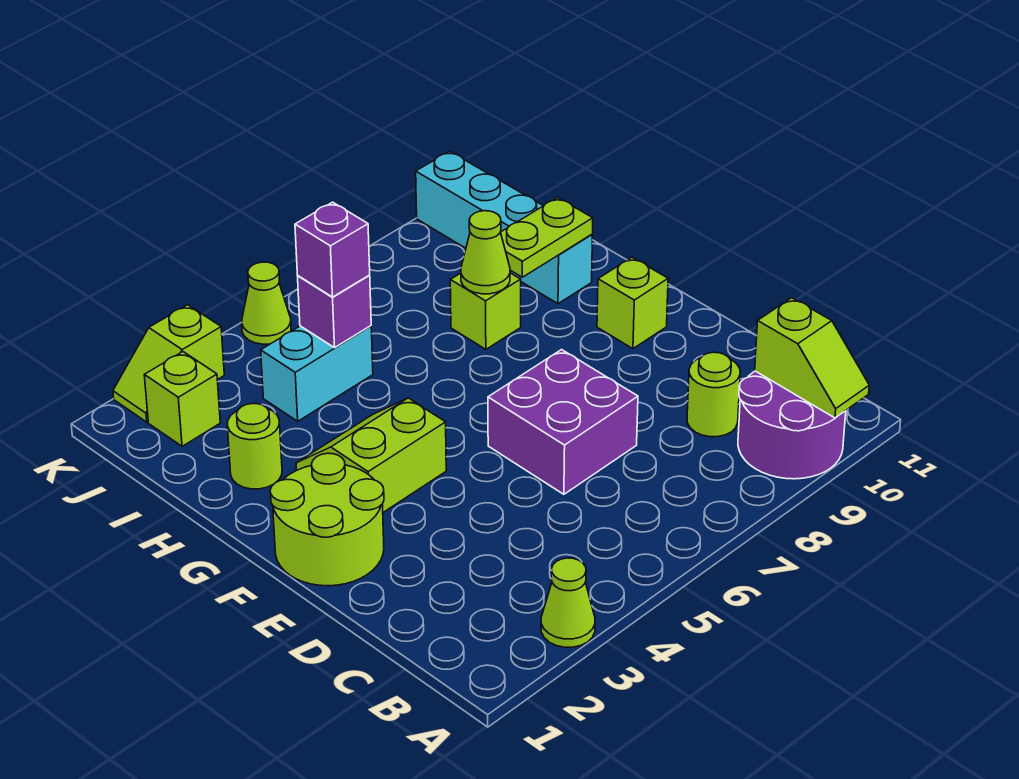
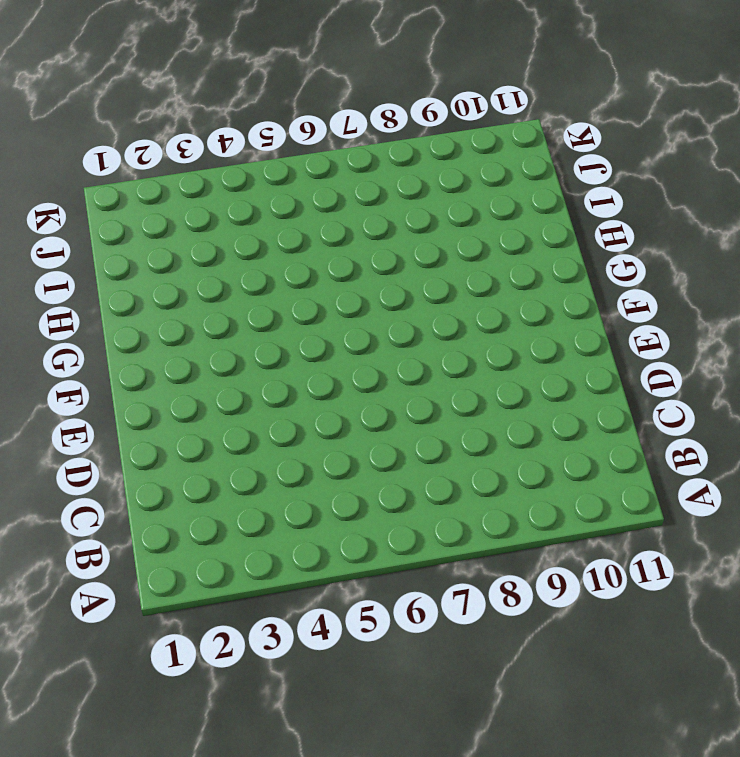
none -> lime 1x1 cone [541,558,595,647]
none -> purple 2x2 round brick [738,371,846,479]
none -> lime 1x1 round brick [687,352,740,437]

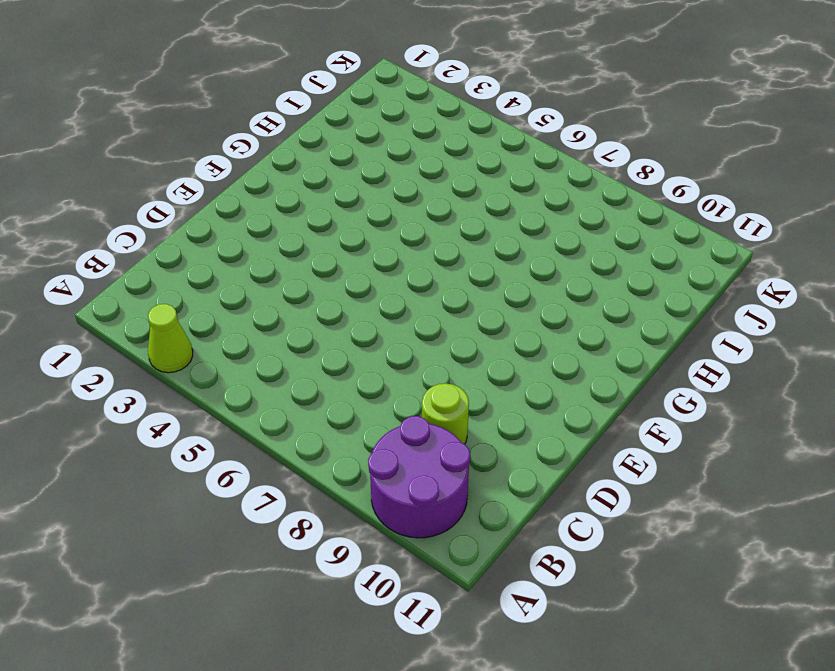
none -> purple 2x2 brick [488,350,638,494]
none -> lime 2x2 round brick [270,453,384,586]
none -> lime 2x2 slope [296,398,446,512]

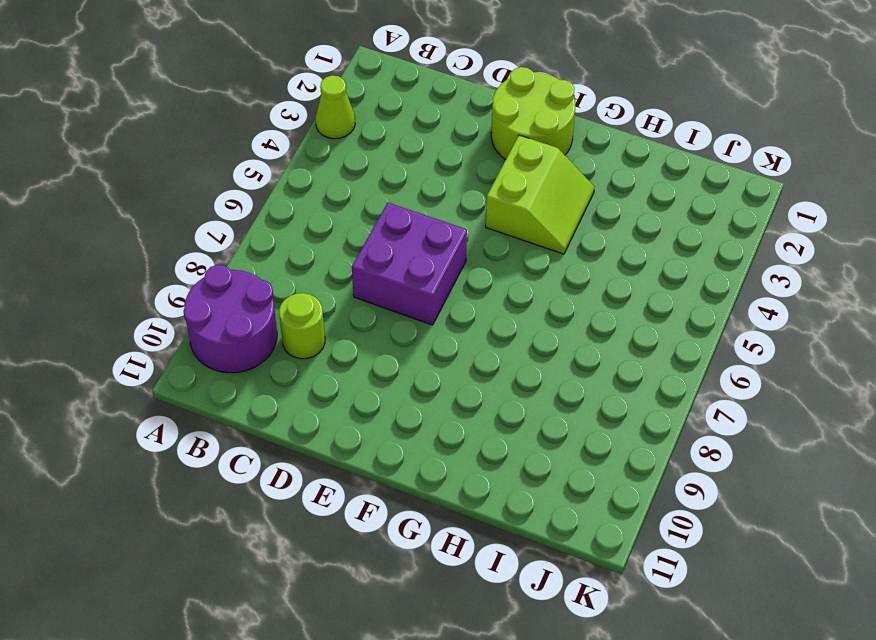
none -> lime 1x1 brick [597,257,668,349]
none -> lime 1x1 round brick [227,404,282,489]
none -> lime 1x1 brick [450,273,521,349]

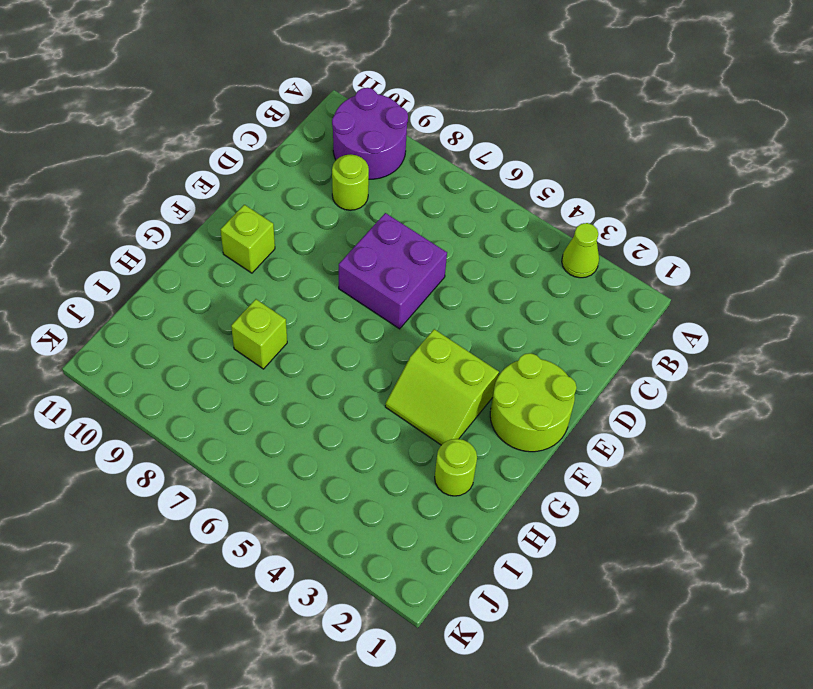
none -> cyan 1x4 brick [416,151,592,304]
none -> cyan 1x2 brick [261,326,373,421]
none -> lime 1x1 brick [144,352,220,446]

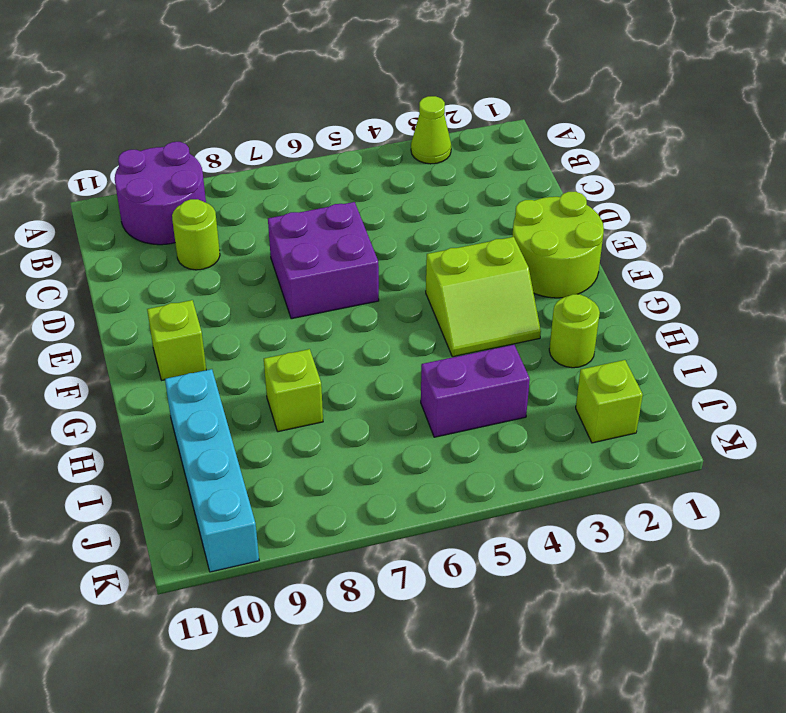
purple 1x2 brick [421,345,530,437] -> cyan 1x2 brick [261,326,373,421]
none -> lime 1x2 slope [113,305,224,422]
none -> lime 1x1 cone [242,262,291,344]
none -> lime 1x2 slope [755,298,869,418]

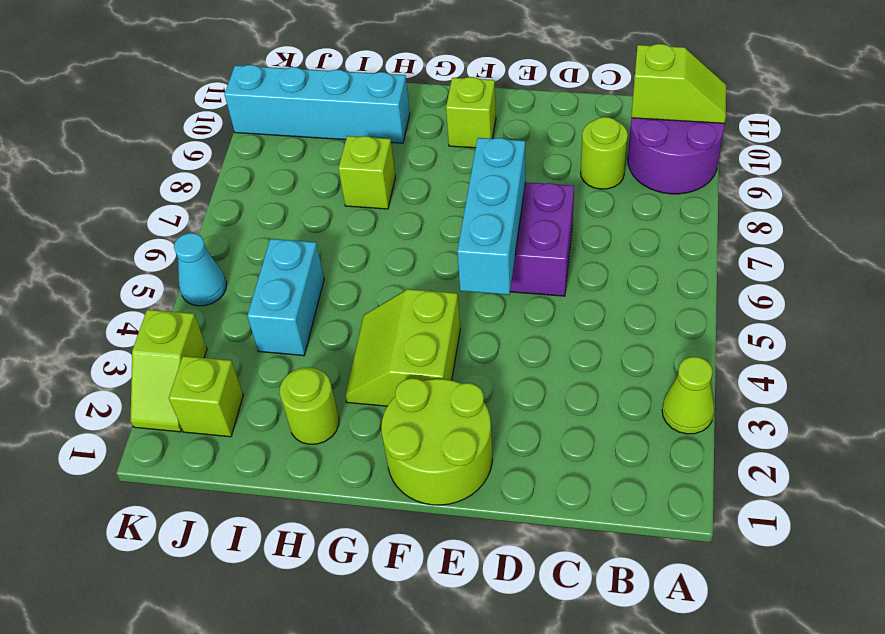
cyan 1x3 brick [457,138,526,295] -> none
cyan 1x1 cone [174,233,227,306] -> lime 1x1 cone [242,262,291,344]
none -> lime 1x1 cone [461,211,510,294]
none -> lime 1x2 plate [501,198,593,277]
none -> purple 1x1 brick [298,275,371,348]

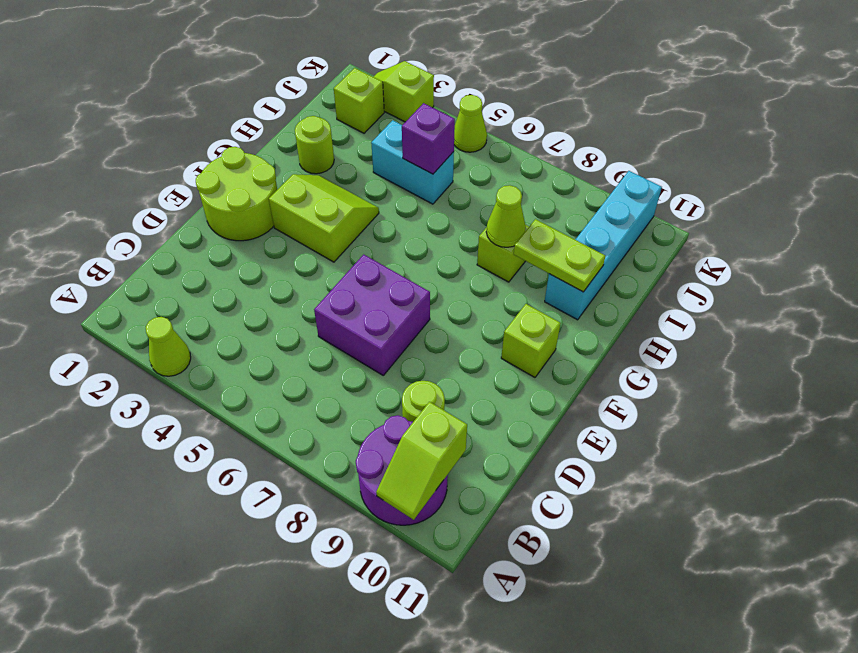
none -> purple 1x1 brick [295,202,370,297]

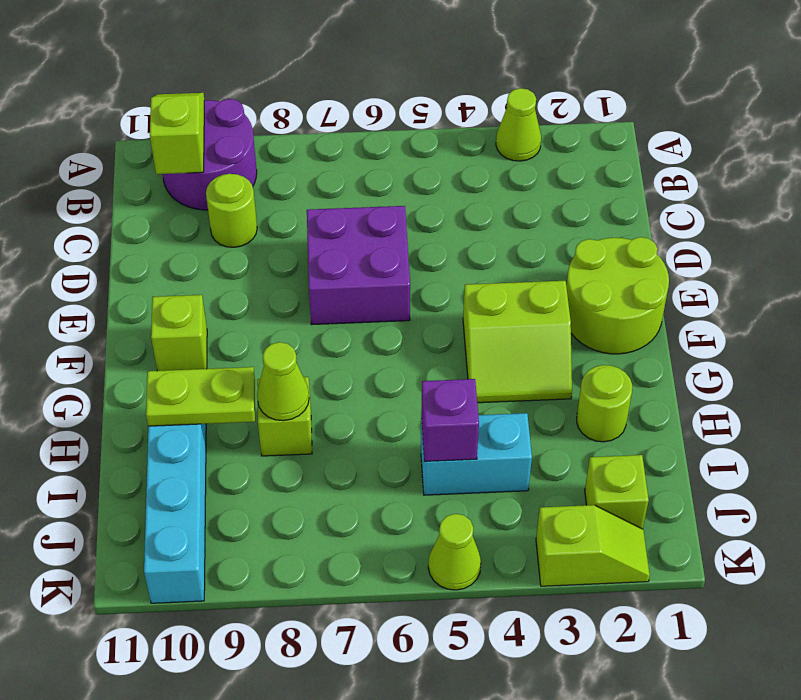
none -> purple 1x1 brick [295,202,370,297]

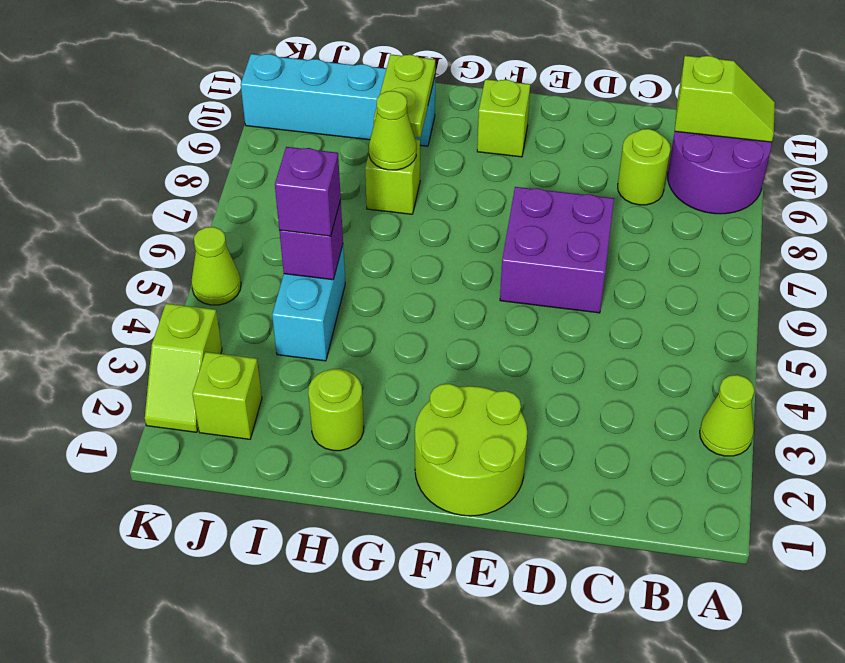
none -> lime 2x2 slope [296,398,446,512]

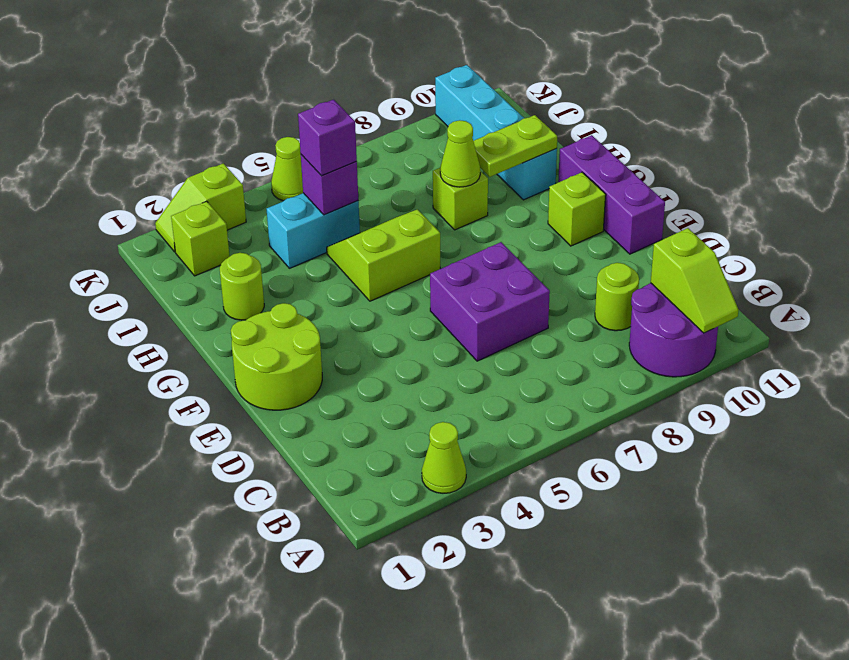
purple 1x3 brick [558,135,665,254] -> none
lime 2x2 slope [327,209,441,301] -> lime 2x2 slope moved to [296,398,446,512]

